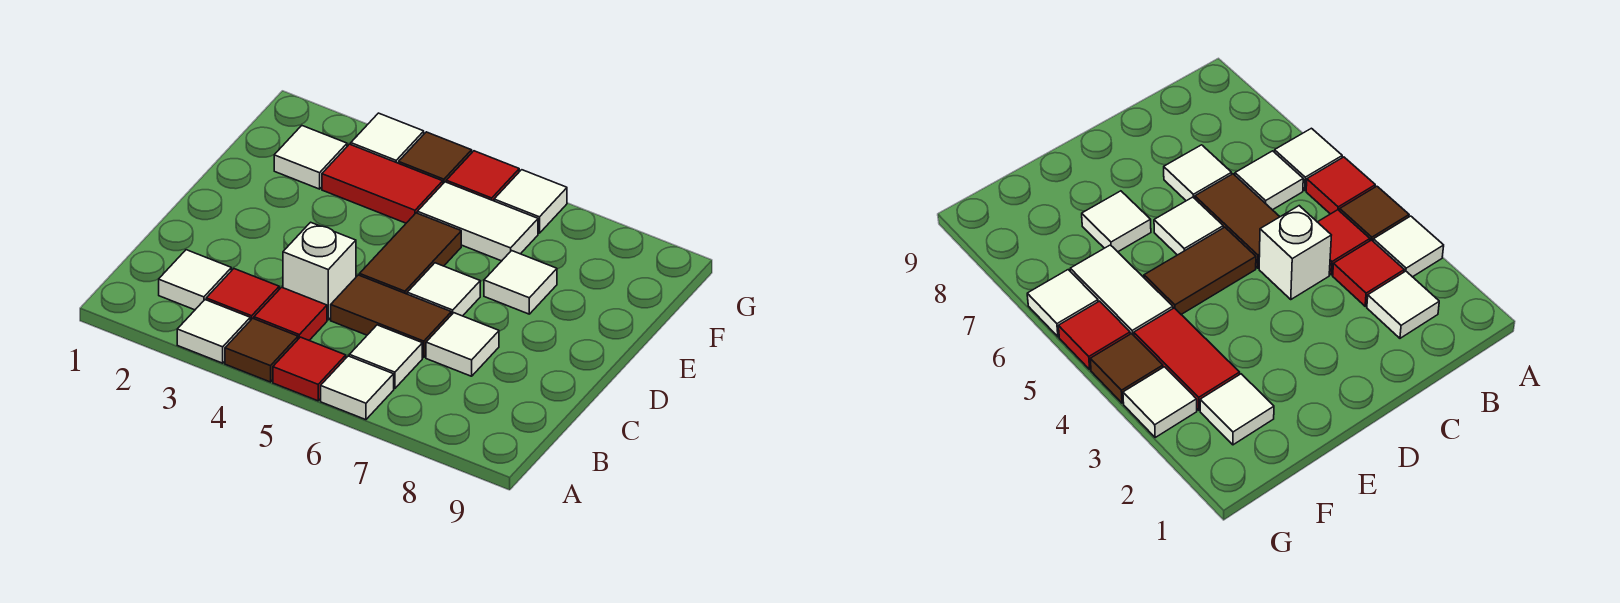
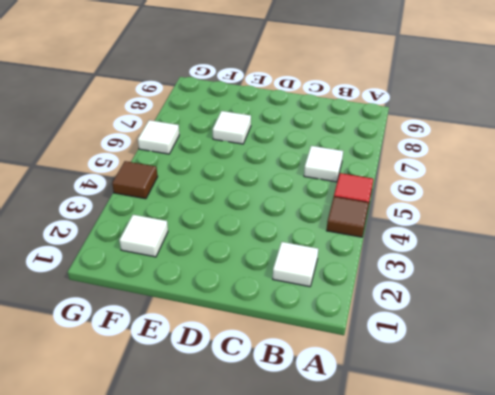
none -> white 1x1 tile [177,300,250,363]
none -> white 1x1 tile [321,356,394,420]
none -> red 1x1 tile [206,269,279,321]

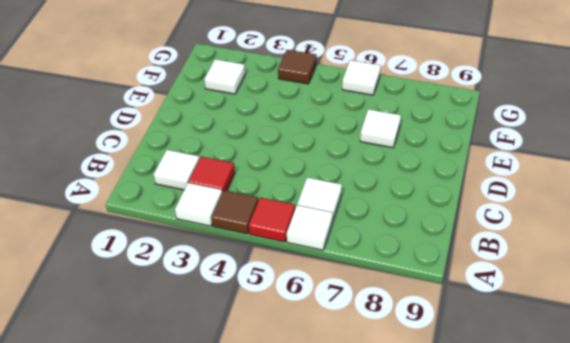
none -> red 1x1 tile [254,287,327,340]
none -> white 1x1 brick [283,222,356,320]
none -> brown 1x2 tile [331,275,451,358]

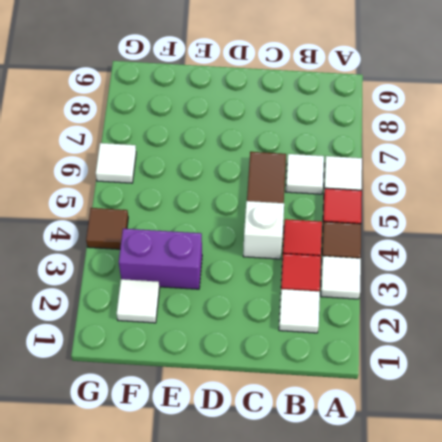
purple 1x2 brick [119,229,202,289] -> red 1x2 tile [322,144,443,223]
none -> white 1x1 tile [426,313,499,376]
none -> brown 1x2 tile [360,213,461,294]
none -> white 1x1 tile [407,263,480,316]

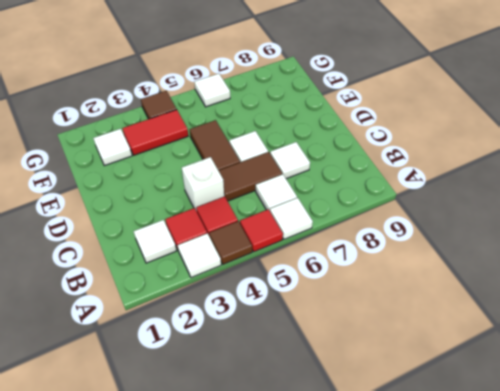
none -> white 1x1 tile [484,251,557,314]
none -> white 1x2 tile [417,182,538,261]
none -> white 1x1 tile [351,113,424,163]

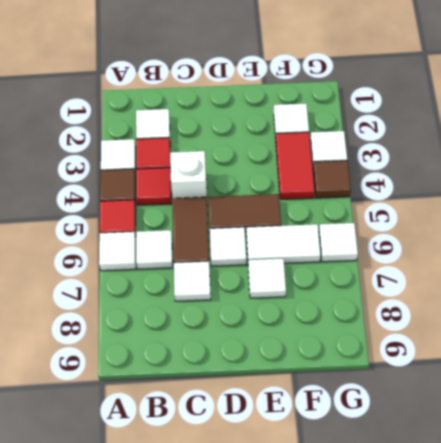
white 1x2 tile [246,224,321,263] -> white 1x2 tile turned to [417,182,538,261]
none -> red 1x1 tile [446,151,519,201]

